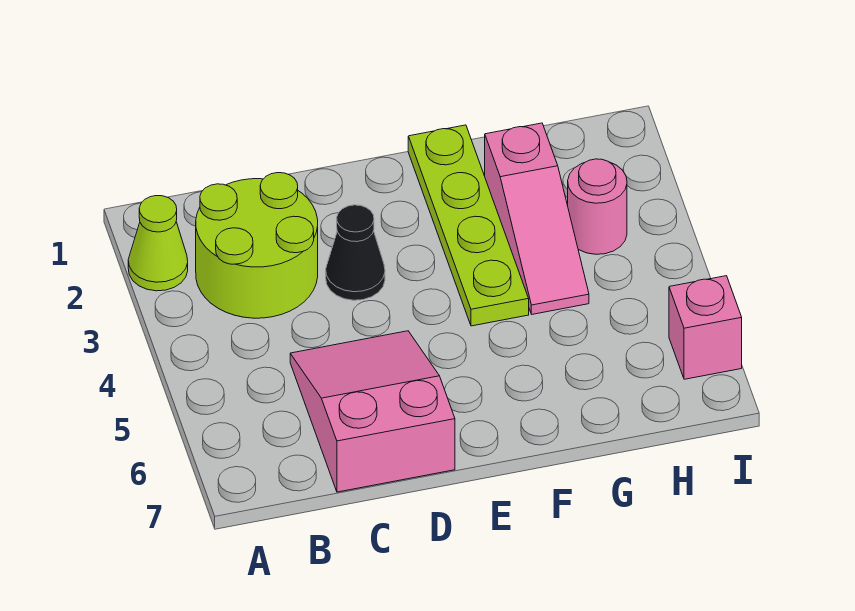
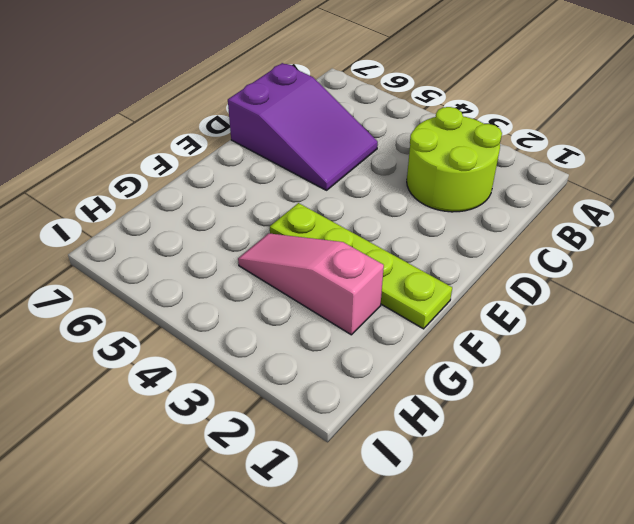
purple 2x3 slope [228,63,378,190] -> pink 2x3 slope [290,331,455,492]
none -> lime 1x1 cone [128,196,188,291]
none -> black 1x1 cone [326,205,385,300]

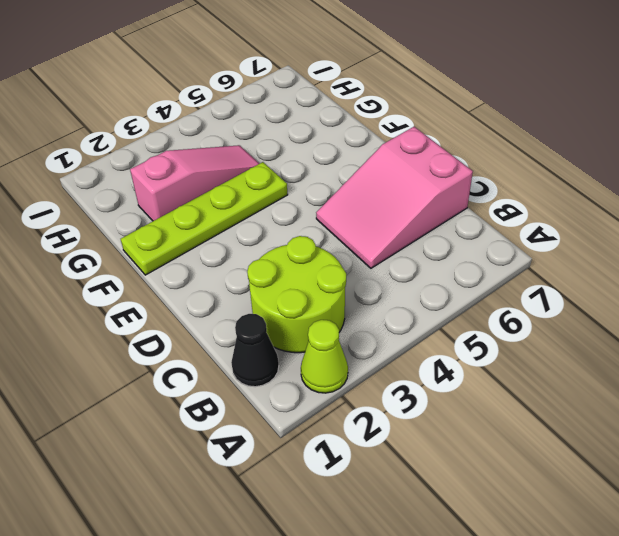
black 1x1 cone [231,314,279,387] -> black 1x1 cone moved to [326,205,385,300]
none -> pink 1x1 round brick [568,159,627,254]
none -> pink 1x1 brick [669,276,742,379]

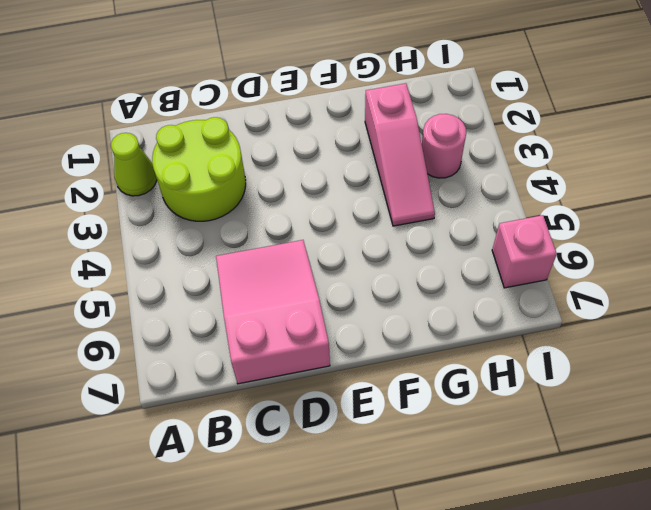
none -> black 1x1 cone [326,205,385,300]
none -> lime 1x4 plate [408,125,529,326]

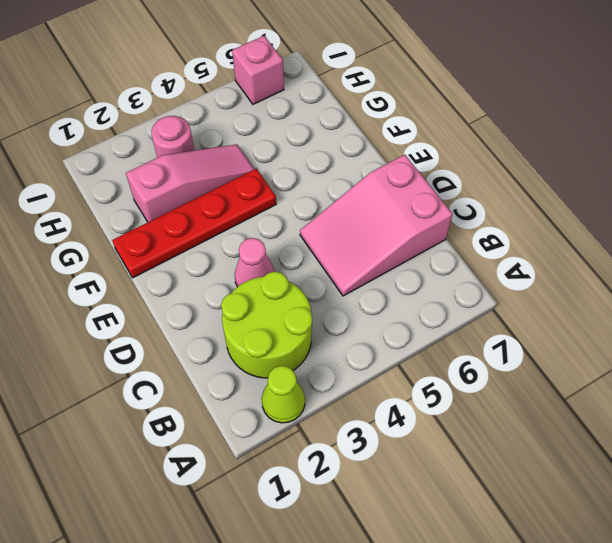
pink 1x1 cone [235,238,275,287] -> black 1x1 cone [326,205,385,300]
red 1x4 plate [112,169,276,278] -> lime 1x4 plate [408,125,529,326]

